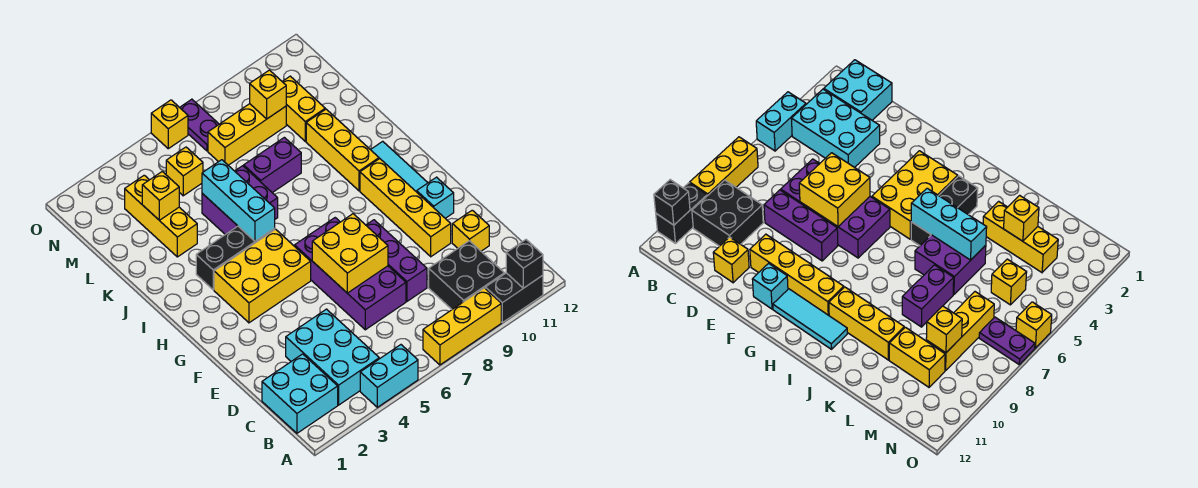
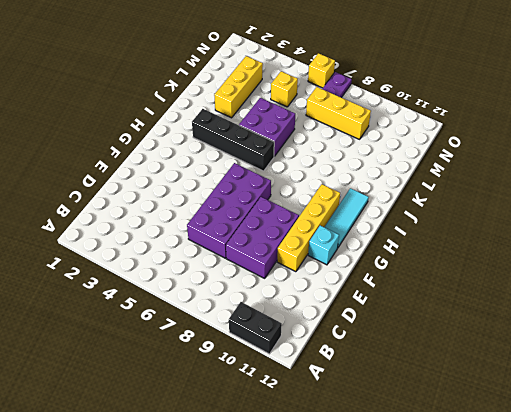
purple 2x3 brick [226,197,299,278] -> purple 1x3 brick [366,220,427,301]
black 1x4 brick [192,109,274,171] -> black 1x3 brick [196,226,275,290]
none -> cyan 1x2 brick [360,345,418,407]
none -> yellow 1x3 brick [423,288,501,365]
none -> cyan 2x2 brick [262,354,338,433]

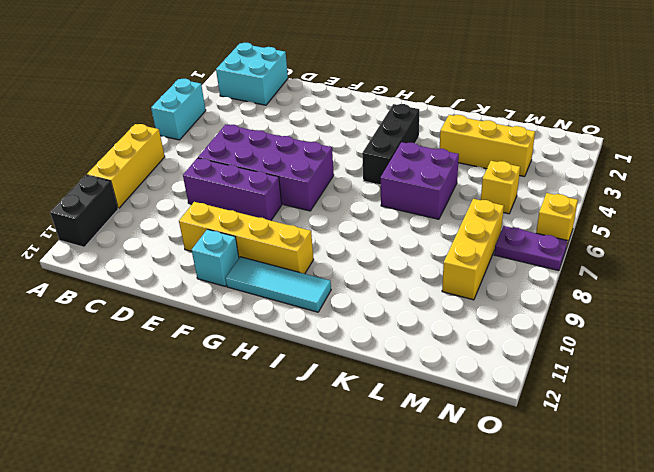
none -> cyan 2x3 brick [286,309,379,405]
none -> black 2x2 brick [429,241,504,309]
none -> yellow 1x1 brick [452,210,489,251]

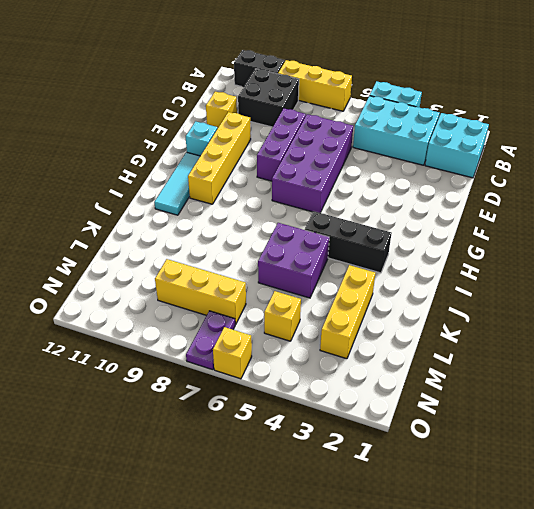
cyan 2x3 brick [353,96,440,165] -> cyan 2x3 brick turned to [286,309,379,405]
none -> yellow 2x3 brick [214,229,311,323]
none -> yellow 1x3 brick [306,109,379,191]
none -> purple 1x2 brick [244,137,301,193]

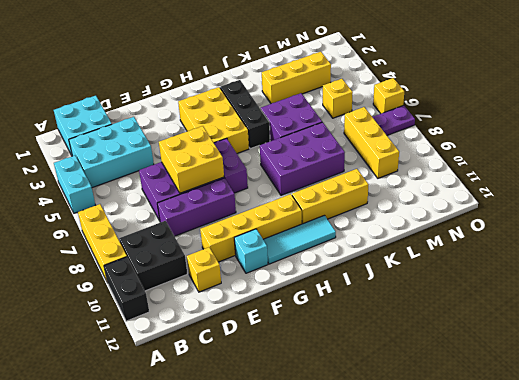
purple 2x3 brick [260,122,345,195] -> purple 1x2 brick [244,137,301,193]
none -> yellow 1x2 brick [282,76,325,141]
none -> black 1x1 brick [506,240,543,288]
none -> cyan 1x3 brick [202,160,275,241]

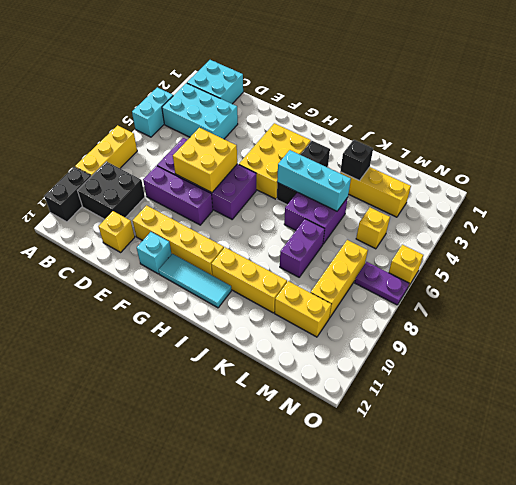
black 1x1 brick [340,140,373,181] -> black 1x1 brick moved to [506,240,543,288]
none -> yellow 1x1 brick [142,172,179,220]
none -> yellow 1x1 brick [250,70,286,119]

